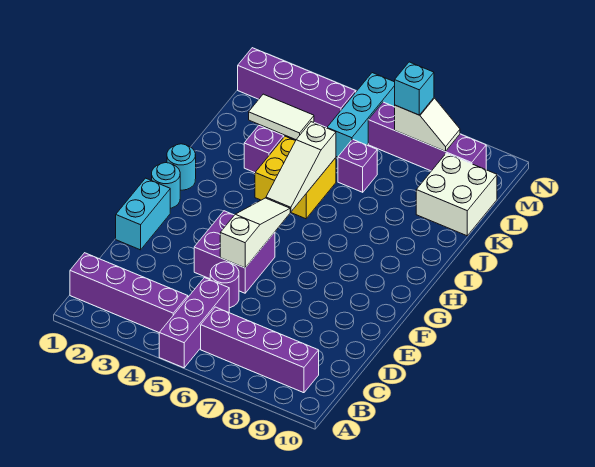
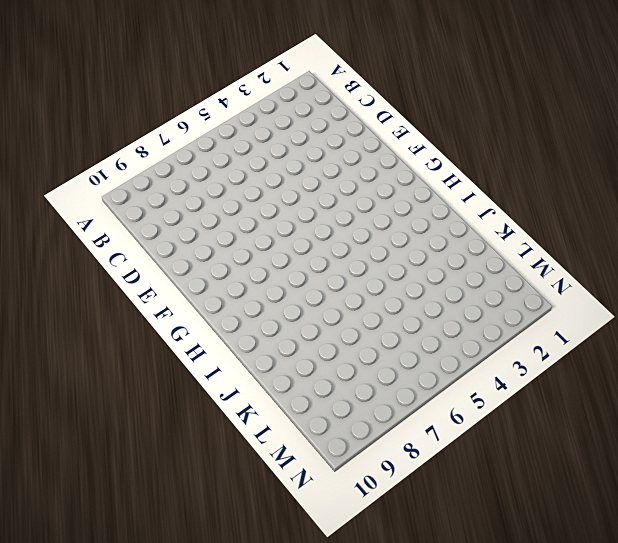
none -> purple 1x3 brick [159,278,229,368]
none -> purple 1x4 brick [70,253,188,332]
none -> purple 1x4 brick [201,307,319,393]

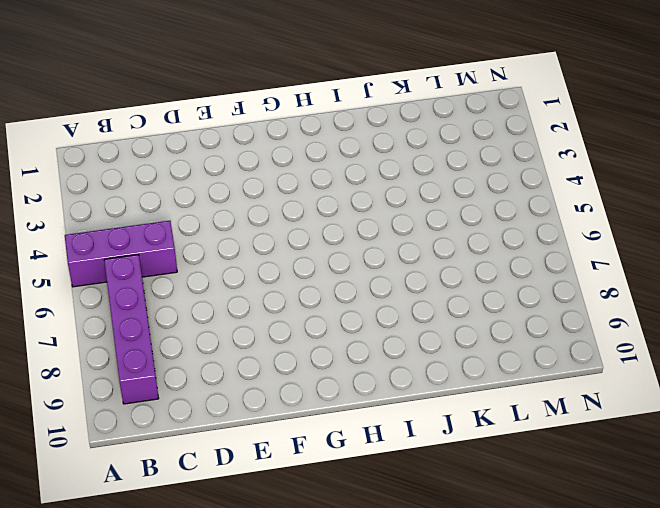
none -> purple 1x4 brick [70,253,188,332]
none -> purple 1x1 round brick [210,262,239,308]
none -> cyan 1x2 brick [116,178,170,250]

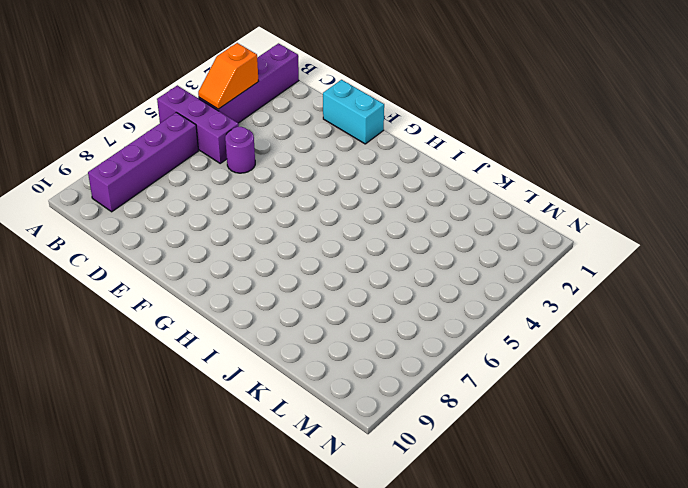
orange 1x2 slope [198,43,259,109] -> none
none -> purple 2x2 brick [194,211,275,293]
none -> cyan 1x1 round brick [152,163,180,208]
none -> cyan 1x1 round brick [167,144,196,190]

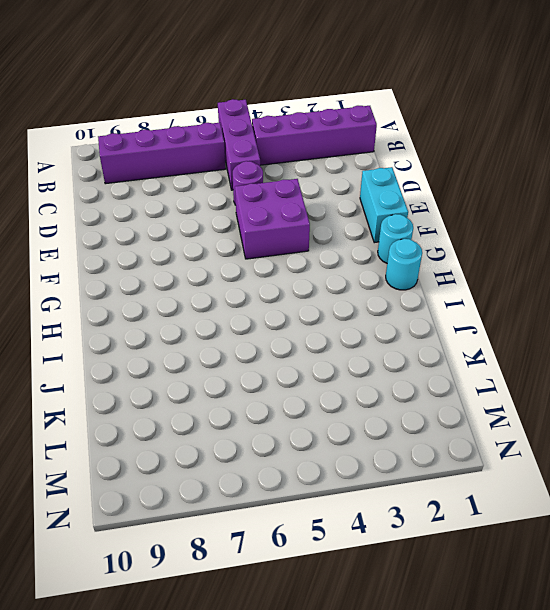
none -> yellow 2x2 brick [255,136,336,219]
none -> purple 1x1 brick [244,126,284,173]
none -> purple 1x1 brick [338,139,377,192]

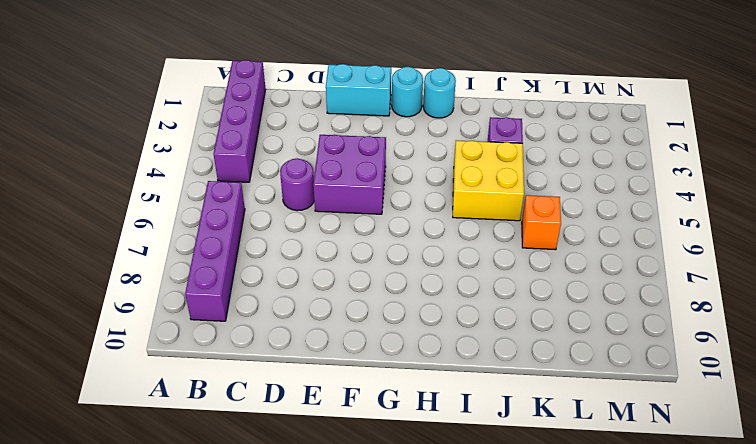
orange 1x1 brick [522,195,561,250] -> purple 1x1 brick [338,139,377,192]
none -> purple 1x3 brick [159,278,229,368]
none -> white 2x2 brick [416,153,497,236]
none -> white 1x2 tile [249,94,314,140]

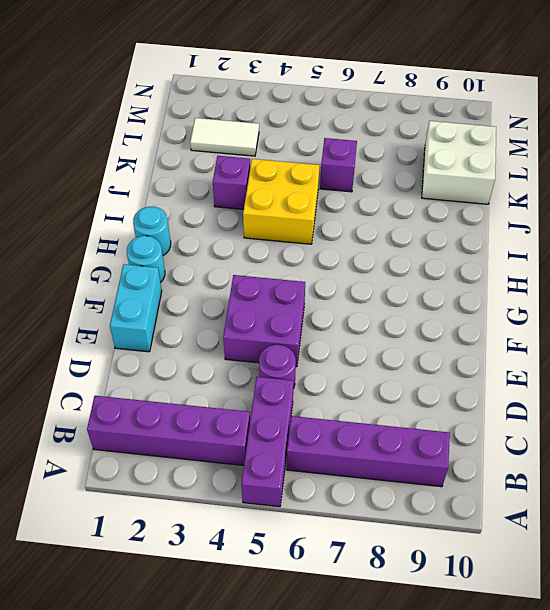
none -> cyan 1x3 brick [327,73,395,157]
none -> purple 1x4 brick [238,48,356,128]
none -> purple 1x4 brick [368,102,486,171]

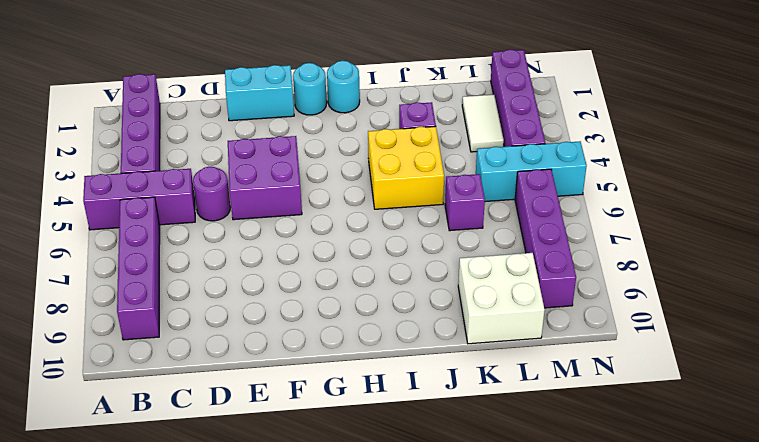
none -> white 1x3 slope [220,198,290,268]
none -> white 1x3 slope [266,122,336,212]
none -> white 1x2 slope [395,98,460,151]

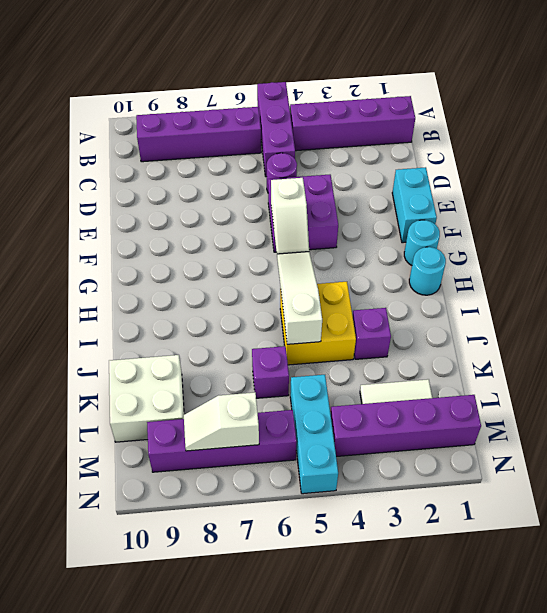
white 1x2 slope [271,178,309,254] -> white 1x3 slope [220,198,290,268]
none -> cyan 1x1 brick [395,62,434,115]

